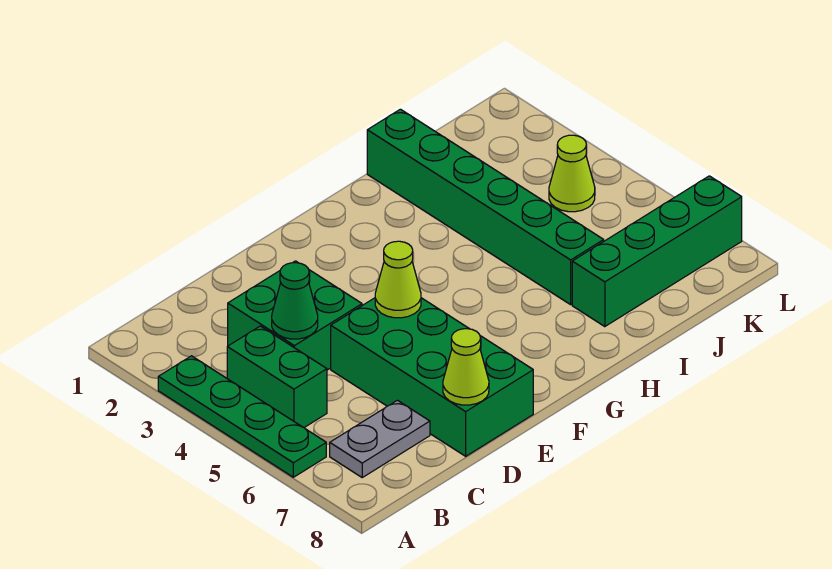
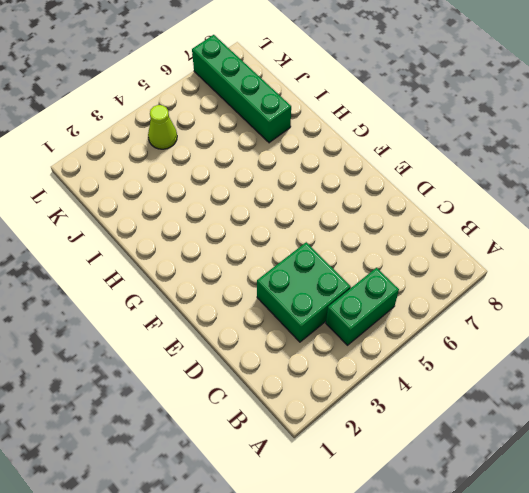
none -> green 1x4 plate [158,356,326,477]
none -> grey 1x2 plate [330,400,430,477]

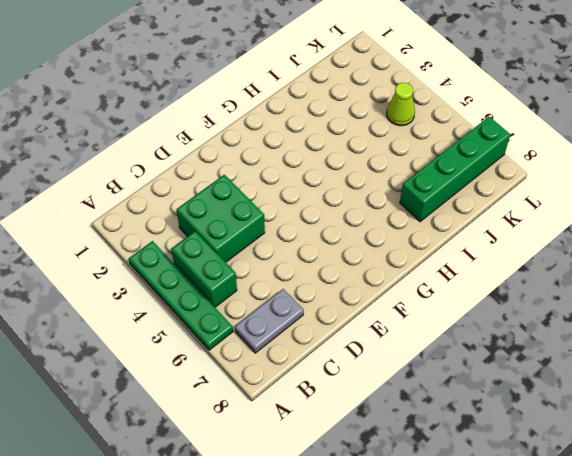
none -> green 2x4 brick [331,298,533,456]
none -> green 1x6 brick [367,109,604,305]

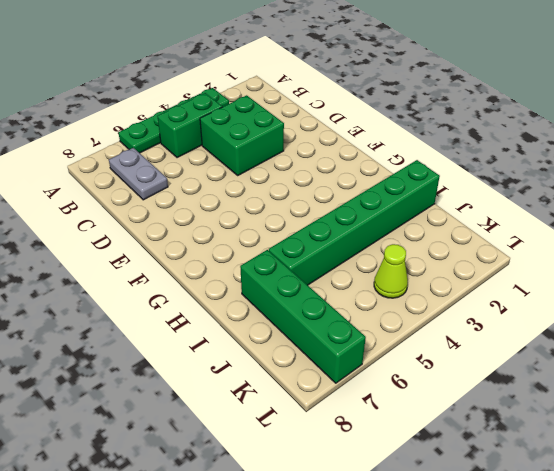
none -> green 2x4 brick [331,298,533,456]
none -> green 1x1 cone [272,263,318,339]

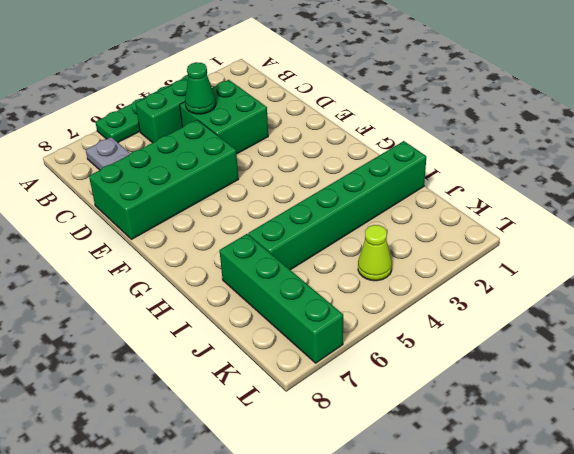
none -> lime 1x1 cone [443,329,489,405]
none -> lime 1x1 cone [375,241,421,318]

